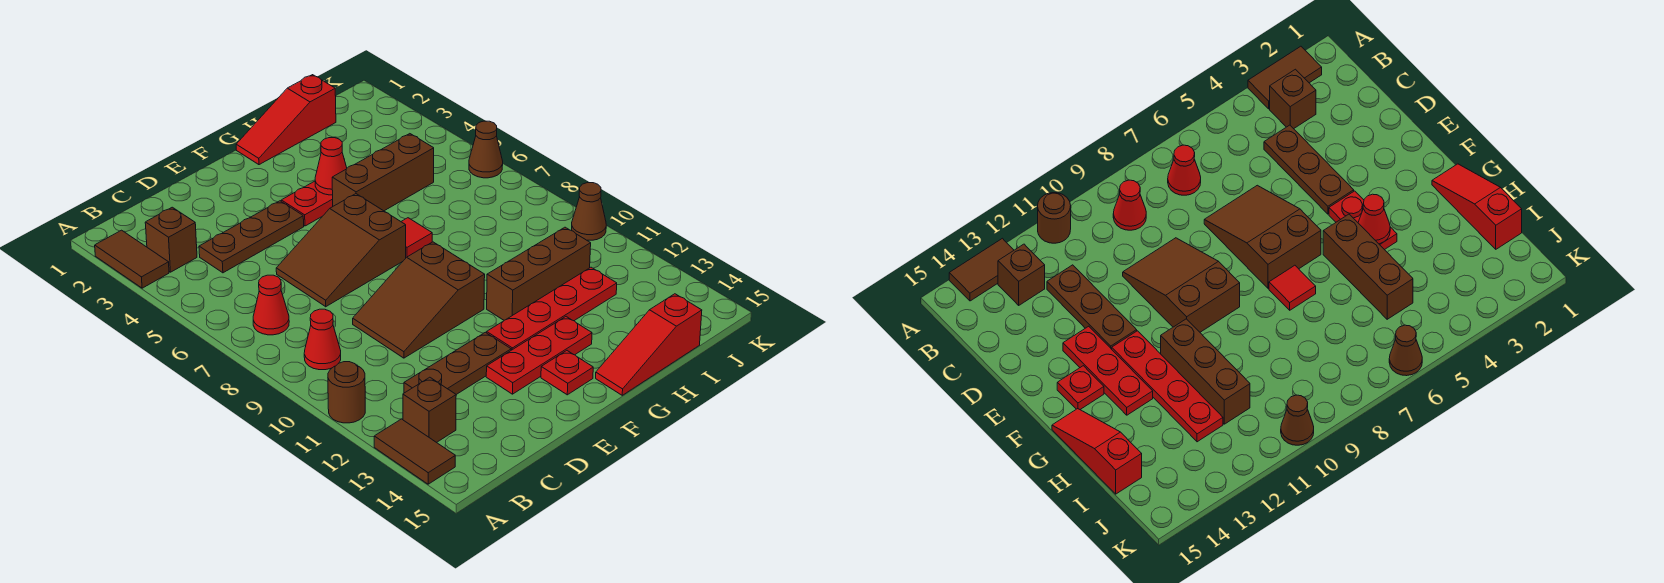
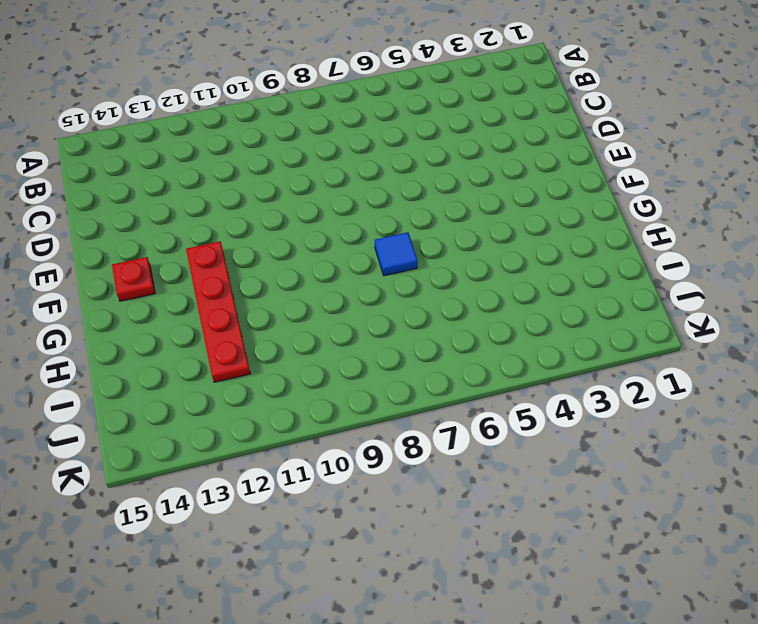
blue 1x1 tile [375,232,418,276] -> red 1x1 tile [401,218,432,257]
none -> brown 1x2 tile [95,230,169,288]
none -> brown 1x1 round brick [328,362,365,423]
none -> brown 1x2 tile [374,419,455,484]

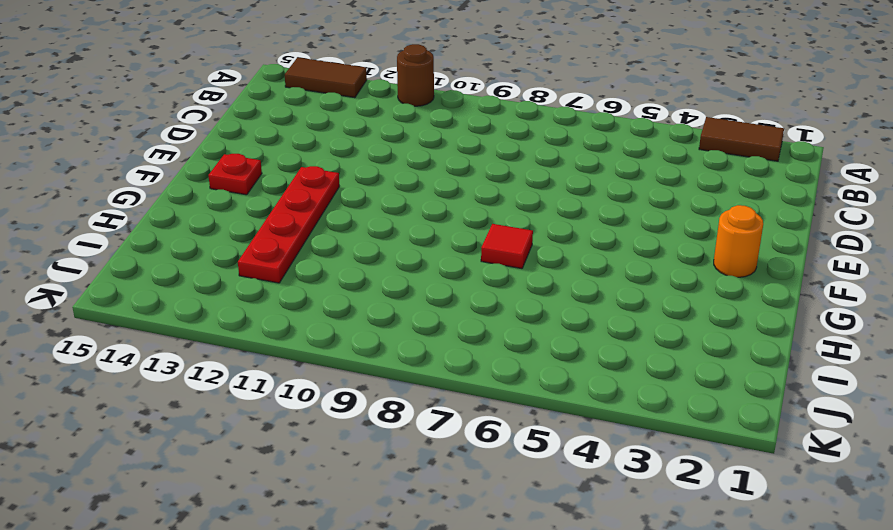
orange 1x1 round brick [714,205,763,277] -> none
none -> brown 1x1 brick [145,207,197,272]
none -> red 1x1 cone [253,275,289,335]
none -> red 1x1 cone [304,309,341,370]

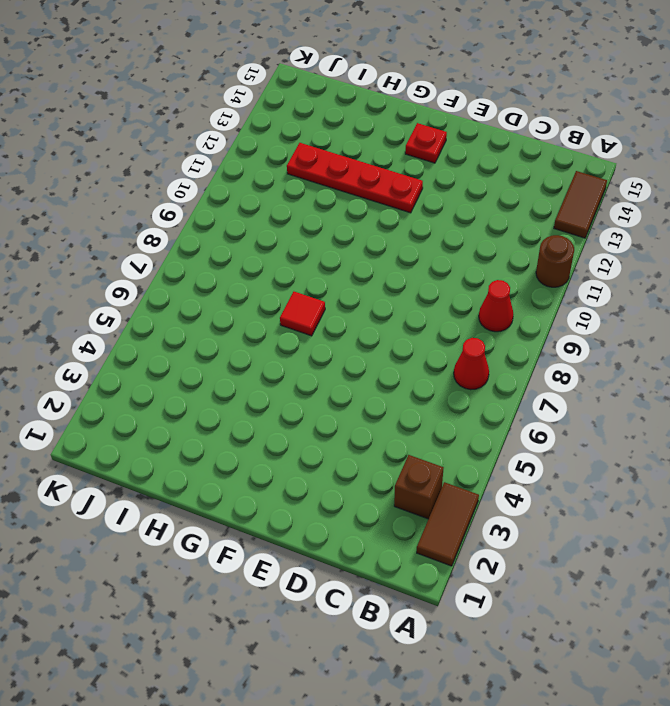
none -> brown 1x1 brick [403,377,456,443]
none -> brown 1x3 plate [199,201,304,273]
none -> brown 1x3 plate [404,332,511,394]

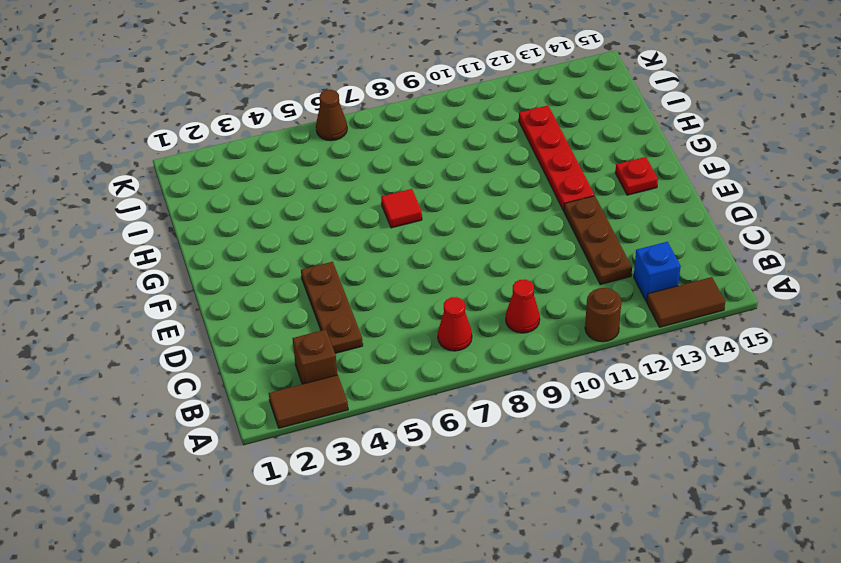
blue 1x1 brick [634,242,681,302] -> brown 1x1 brick [403,377,456,443]
none -> brown 2x3 slope [276,194,406,307]
none -> brown 2x3 slope [353,242,485,358]
none -> red 1x3 plate [486,317,592,394]

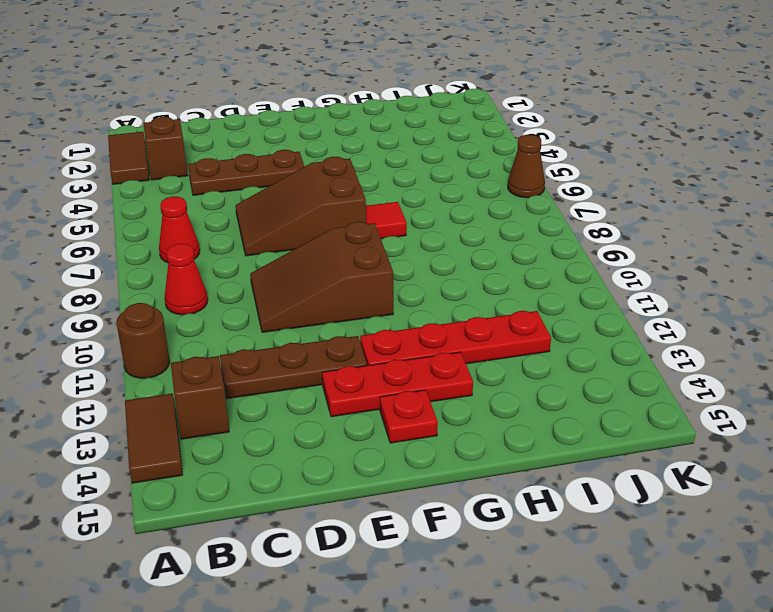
none -> red 1x2 plate [281,181,333,226]
none -> red 1x3 slope [236,75,336,165]
none -> brown 1x3 brick [332,134,434,211]

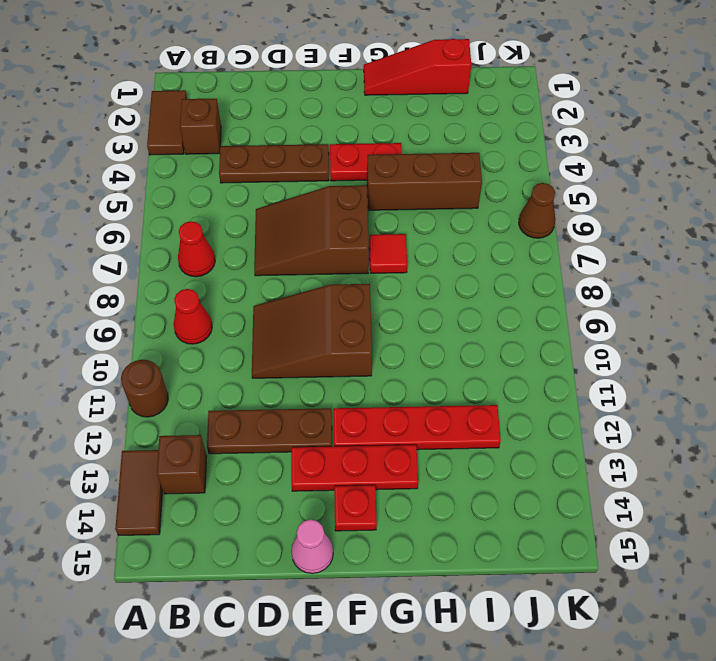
pink 1x1 cone [291,519,333,573] -> none
none -> brown 1x3 brick [487,227,591,320]
none -> red 1x3 slope [596,294,702,395]
none -> brown 1x1 cone [572,183,606,240]

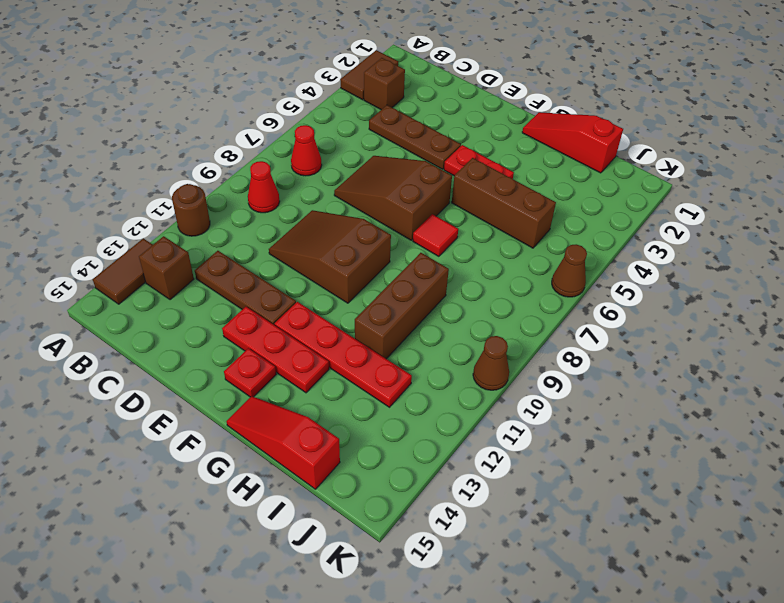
brown 1x3 brick [355,253,449,359] -> brown 1x3 brick turned to [487,227,591,320]
none -> red 1x1 cone [315,138,347,195]

